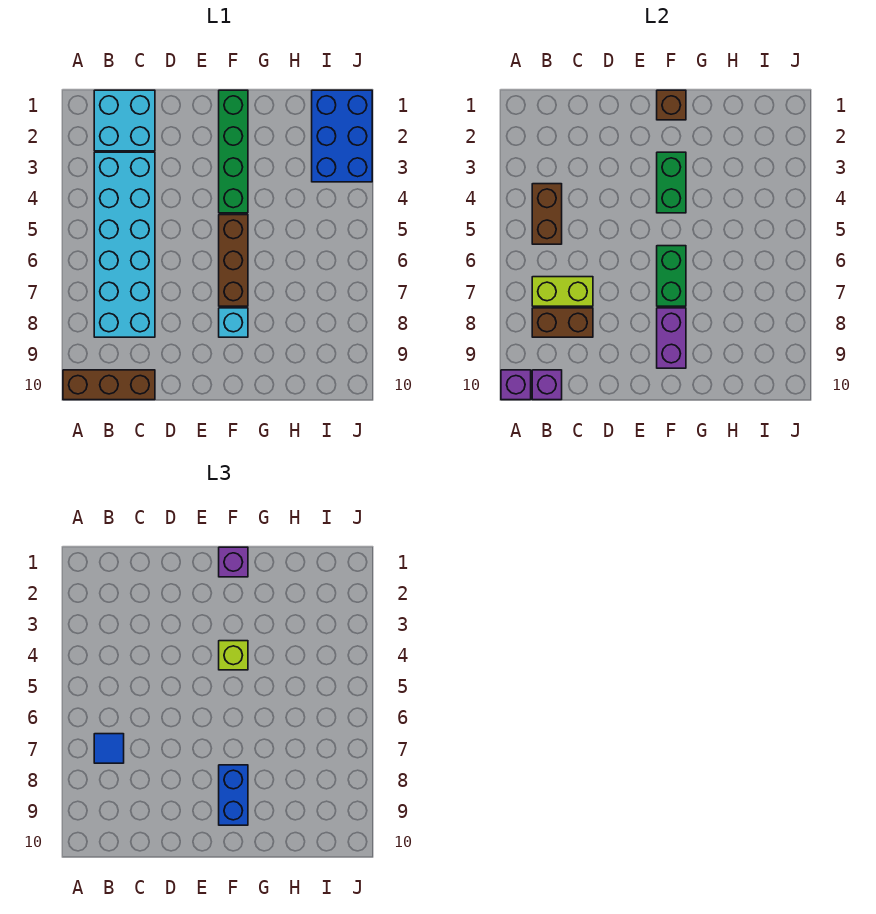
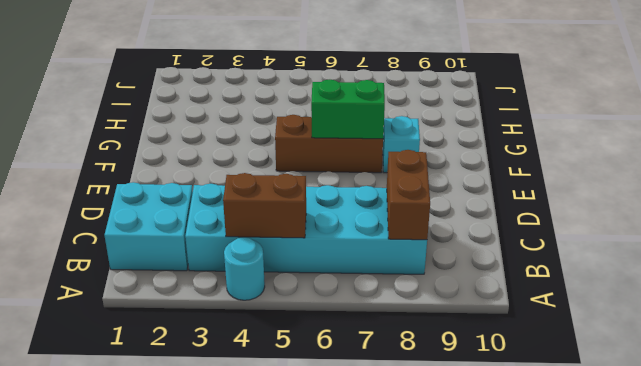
cyan 1x1 round brick [224,237,265,300] -> none
none -> brown 1x3 brick [63,370,155,400]
none -> green 1x4 brick [219,90,248,213]
none -> blue 2x3 brick [312,90,372,182]

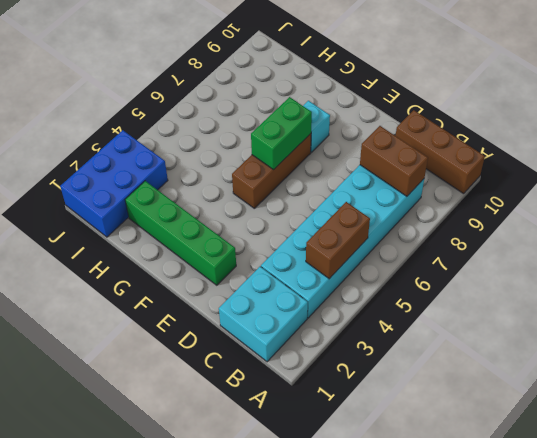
green 1x4 brick [125,181,236,285] -> green 1x4 brick turned to [219,90,248,213]
none -> purple 1x1 brick [501,370,531,400]
none -> lime 1x2 brick [532,277,593,306]
none -> purple 1x1 brick [532,370,562,400]

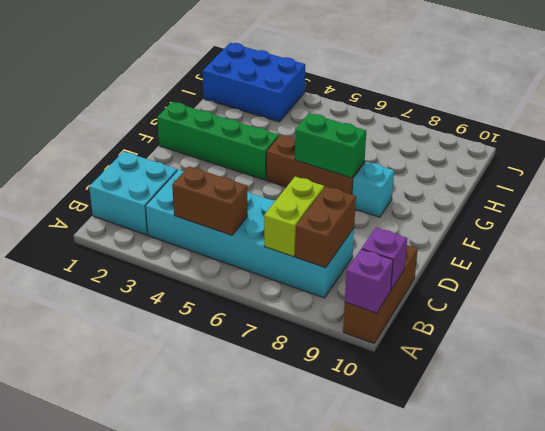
none -> brown 1x1 brick [657,90,686,120]
none -> green 1x2 brick [657,152,686,213]
none -> purple 1x2 brick [657,308,686,368]

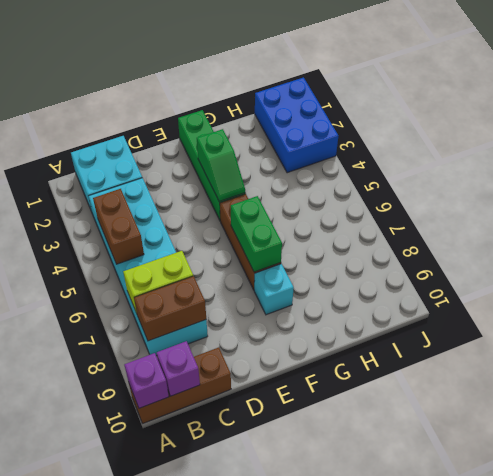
green 1x2 slope [197,129,245,202] -> green 1x2 brick [657,152,686,213]
none -> brown 1x1 brick [657,90,686,120]
none -> purple 1x2 brick [657,308,686,368]
none -> blue 1x1 tile [94,734,124,763]

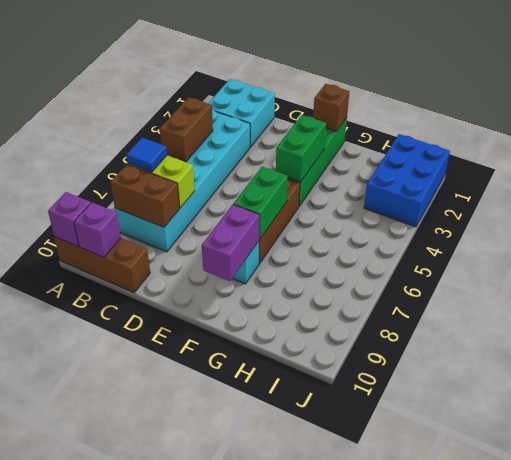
none -> purple 1x1 brick [219,547,248,577]
none -> lime 1x1 brick [219,641,248,670]
none -> blue 1x2 brick [219,765,248,825]

